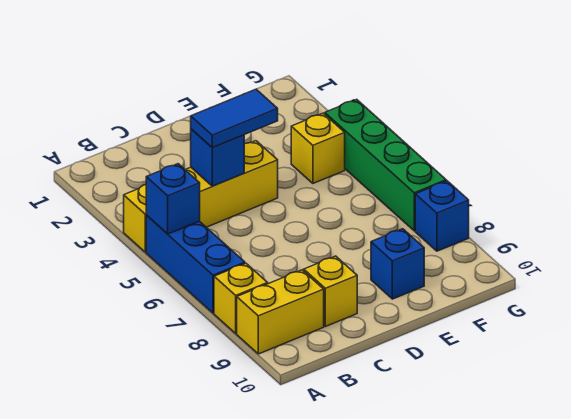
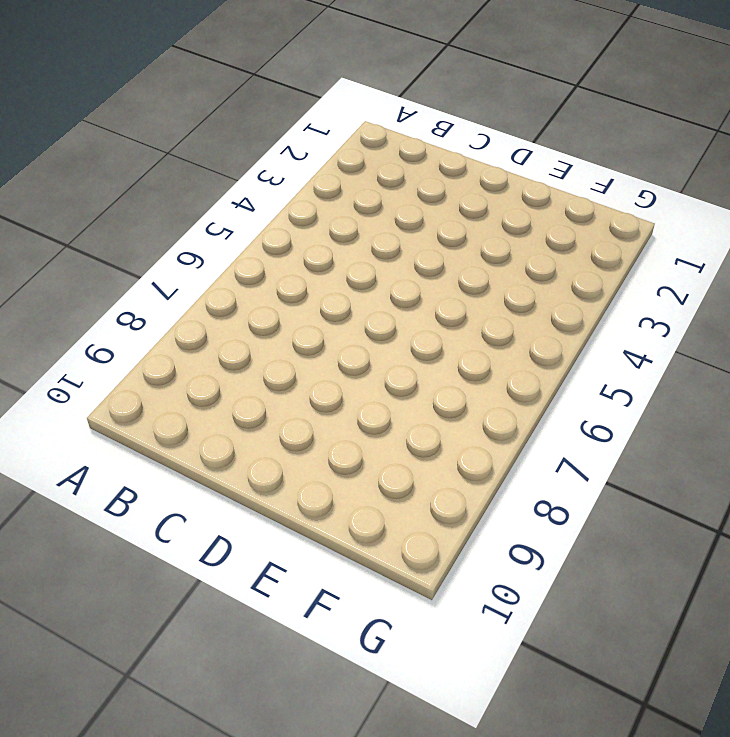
none -> yellow 1x4 brick [124,141,278,252]
none -> blue 1x3 brick [146,215,245,313]
none -> yellow 1x1 brick [214,263,268,333]

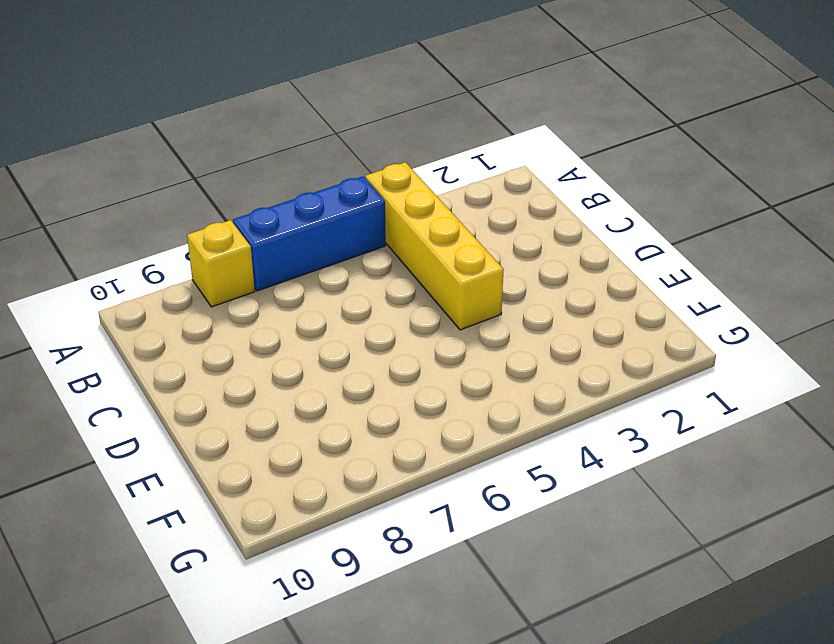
none -> yellow 1x2 brick [237,270,324,354]
none -> yellow 1x1 brick [304,256,357,327]
none -> blue 1x1 brick [371,229,424,299]

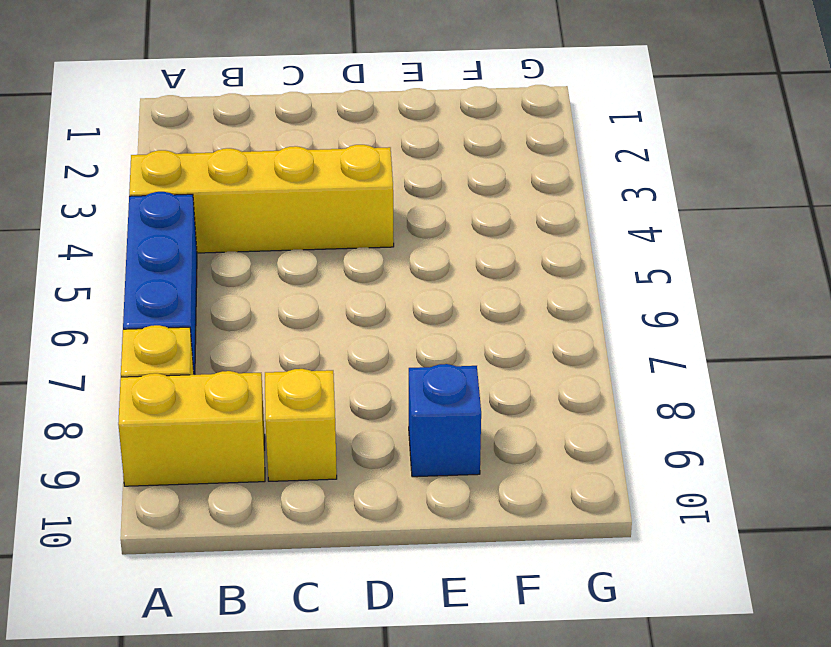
none -> yellow 1x1 brick [291,113,345,183]
none -> green 1x4 brick [325,99,446,231]
none -> blue 1x1 brick [415,181,469,251]

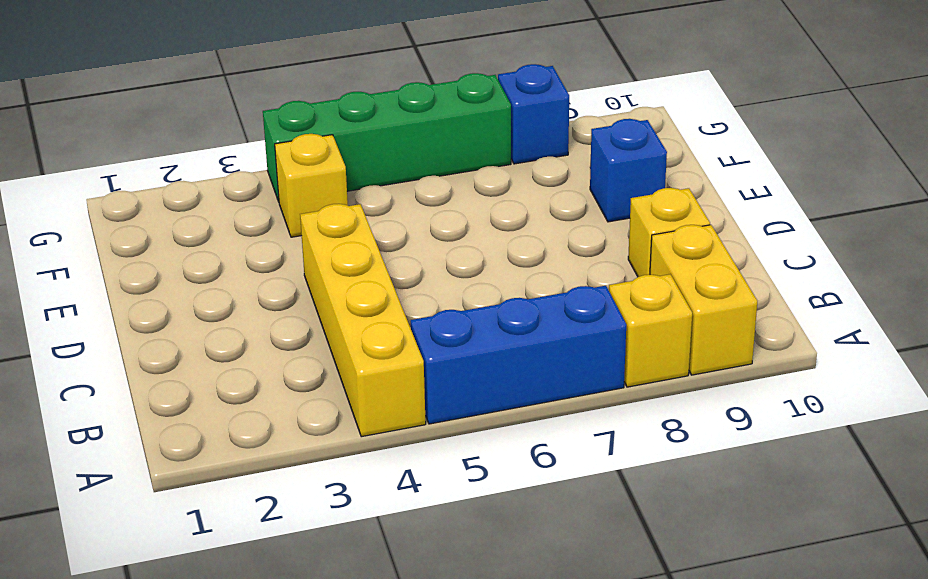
none -> blue 1x1 brick [146,164,200,234]
none -> blue 1x1 brick [191,129,244,186]
none -> blue 1x2 tile [191,89,278,148]

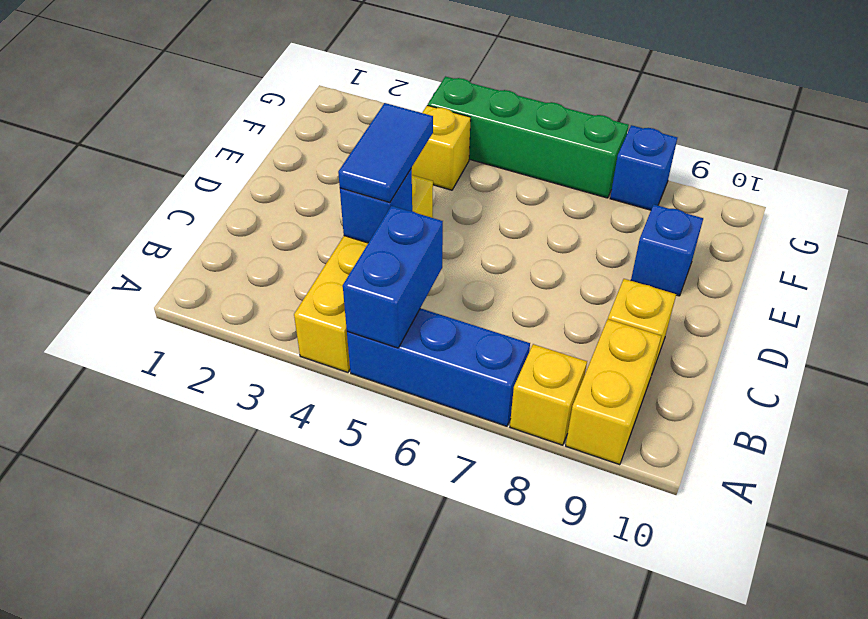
blue 1x2 brick [343,206,443,348] -> blue 1x1 brick [146,164,200,234]

